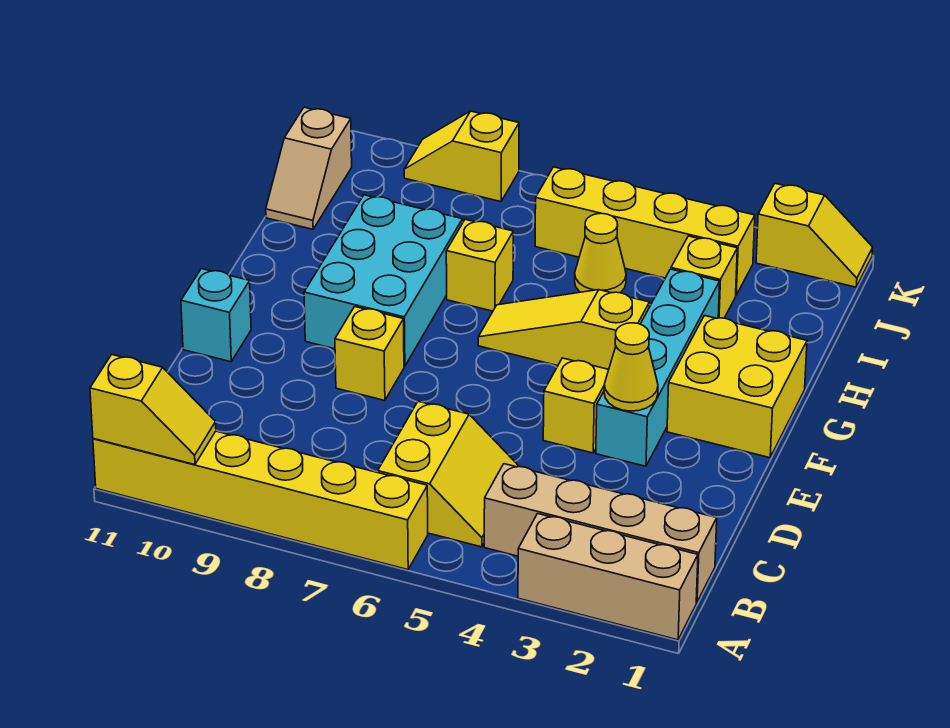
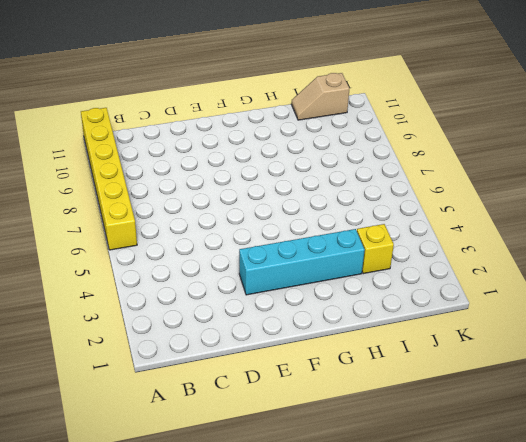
none -> tan 1x3 brick [518,514,698,640]
none -> tan 1x4 brick [484,464,717,602]
none -> yellow 2x2 slope [378,401,519,547]

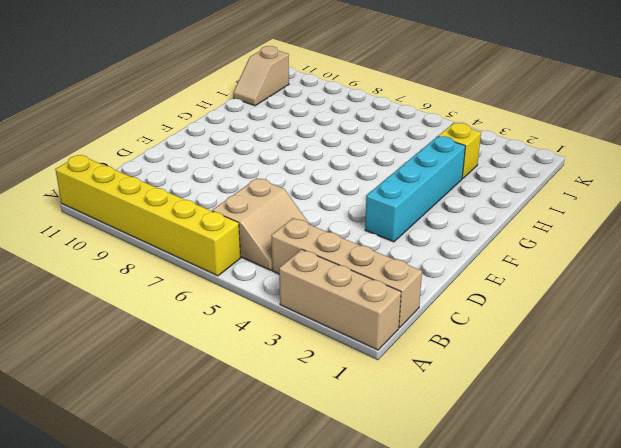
tan 2x2 slope [212,178,310,270] -> yellow 2x2 slope [378,401,519,547]
none -> yellow 1x1 brick [543,358,609,453]
none -> yellow 1x1 brick [335,307,404,401]
none -> cyan 1x1 brick [181,269,251,362]

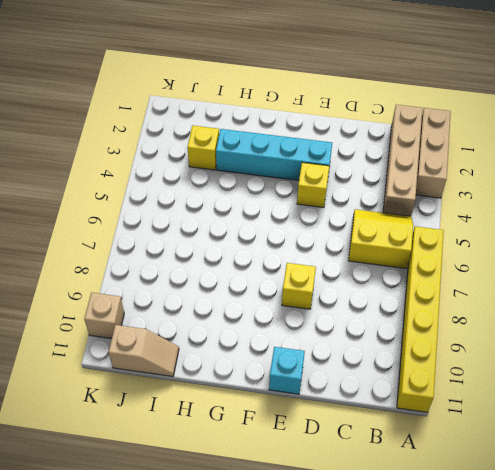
tan 1x1 brick [84,293,124,339] -> none
none -> yellow 2x2 brick [667,316,807,458]
none -> cyan 2x3 brick [304,195,462,366]
none -> yellow 1x3 slope [478,290,649,369]

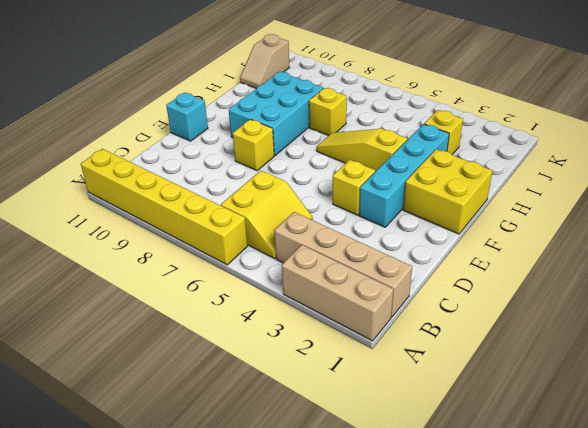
none -> yellow 1x1 cone [575,213,626,293]
none -> yellow 1x4 brick [535,167,755,295]
none -> yellow 1x2 slope [756,183,873,287]

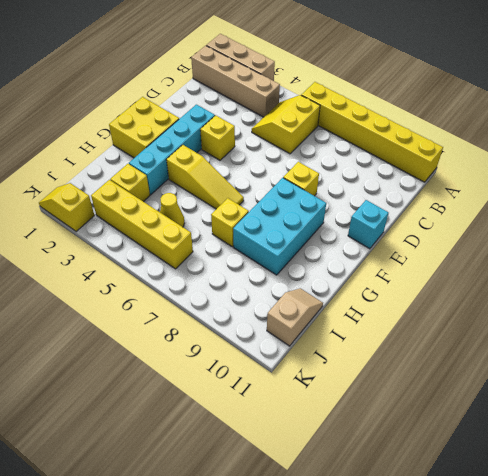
none -> yellow 1x2 slope [404,111,519,202]
none -> yellow 1x2 slope [90,355,216,465]
none -> yellow 1x1 cone [604,323,658,411]

